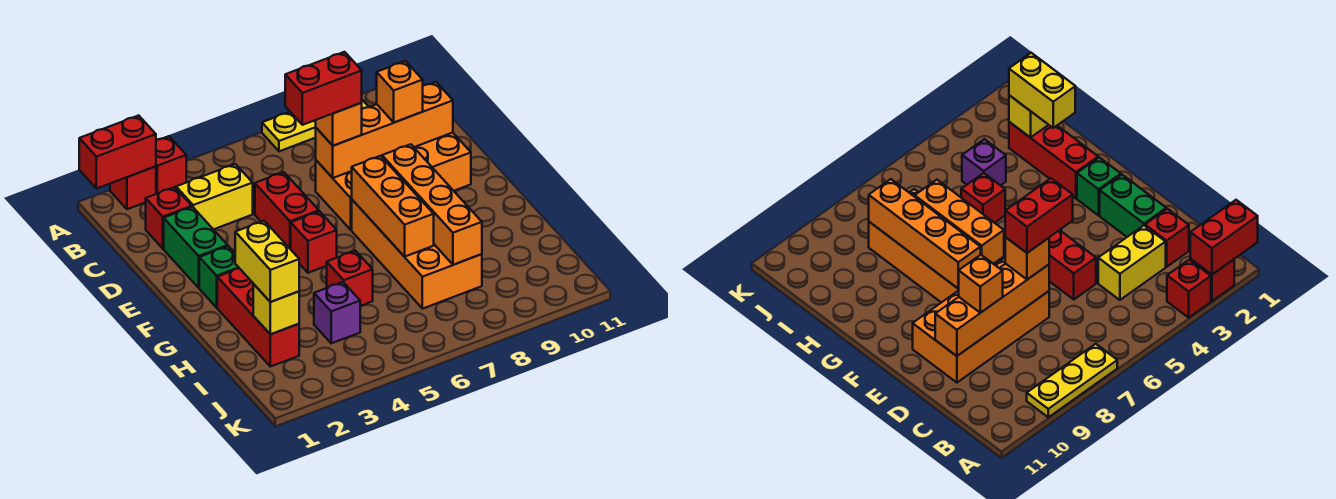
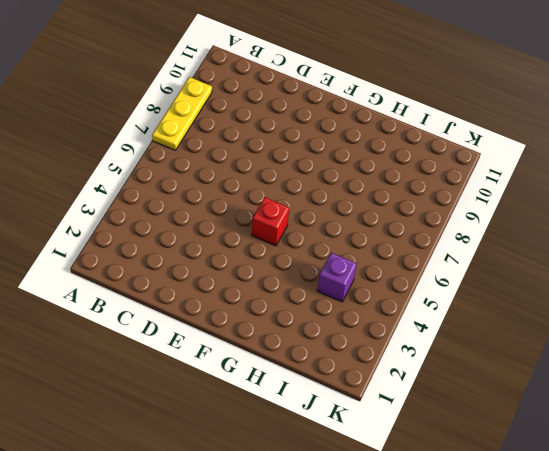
none -> red 1x1 brick [110,166,156,209]
none -> red 1x1 brick [156,136,186,194]
none -> red 1x1 brick [146,187,192,249]

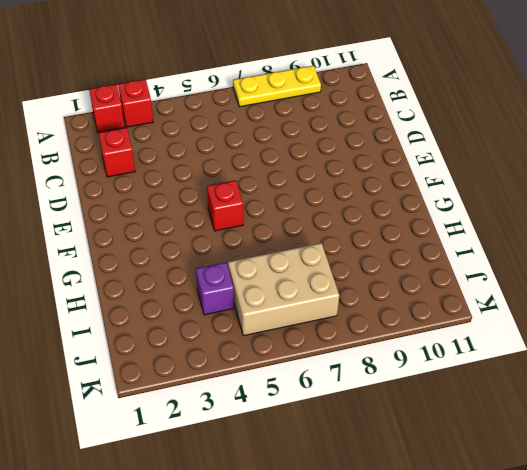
tan 2x3 brick [228,243,339,336] -> orange 2x4 brick [352,200,482,309]
none -> yellow 1x2 brick [176,164,253,229]
none -> green 1x2 brick [164,207,228,288]
none -> red 1x2 brick [255,172,319,249]

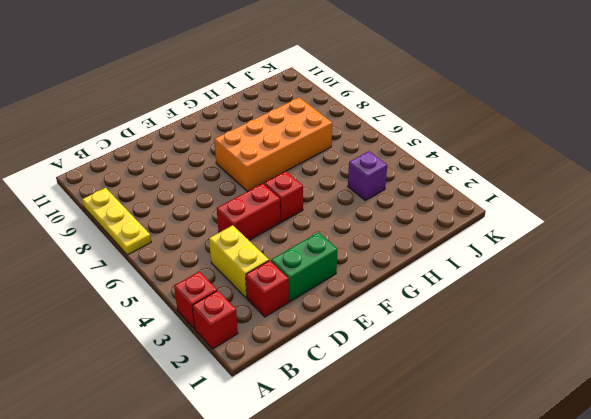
none -> orange 2x4 brick [316,133,471,230]
none -> green 1x1 brick [199,246,239,307]
none -> red 1x3 brick [217,268,299,367]

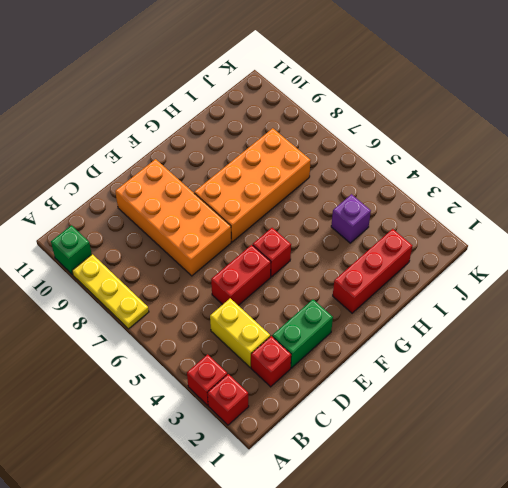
green 1x1 brick [51,225,92,274] -> green 1x1 brick moved to [199,246,239,307]
none -> red 1x1 brick [327,251,373,306]
none -> red 1x2 brick [79,115,156,189]
none -> orange 1x4 brick [316,82,453,178]

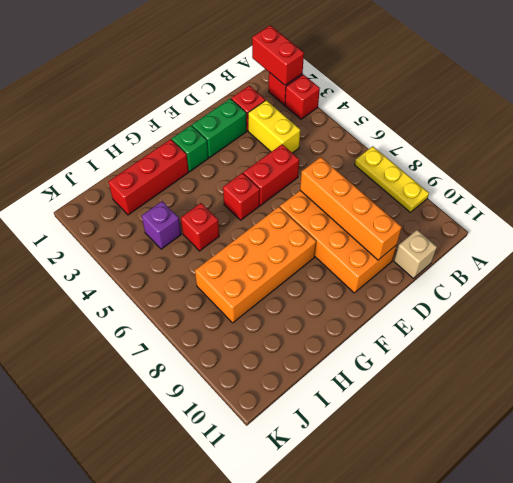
tan 1x1 brick [394,230,437,278] -> none
none -> orange 1x3 brick [352,156,434,257]
none -> orange 1x4 brick [382,144,482,265]
none -> yellow 1x1 brick [253,284,299,334]

